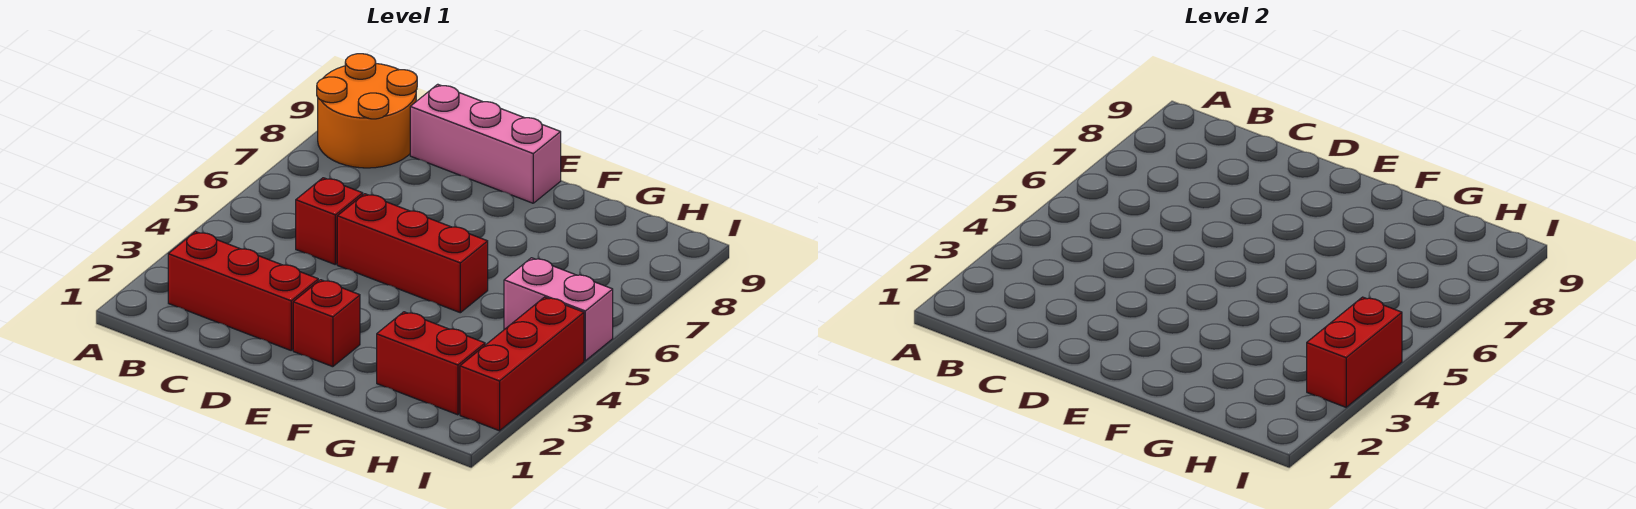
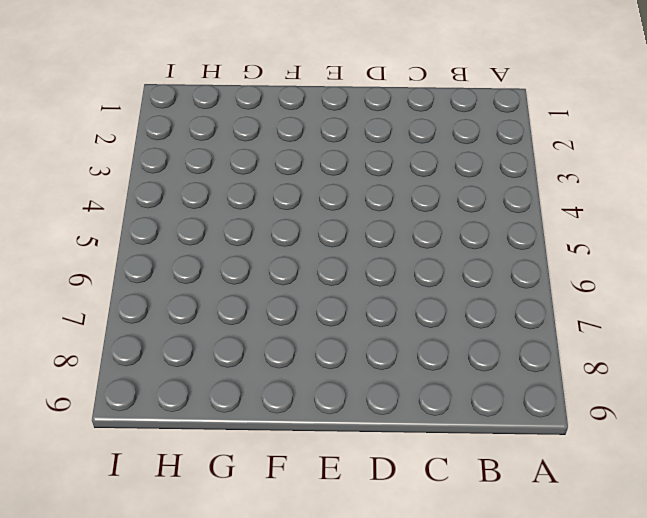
none -> orange 2x2 round brick [317,54,417,168]
none -> red 1x3 brick [168,232,318,350]

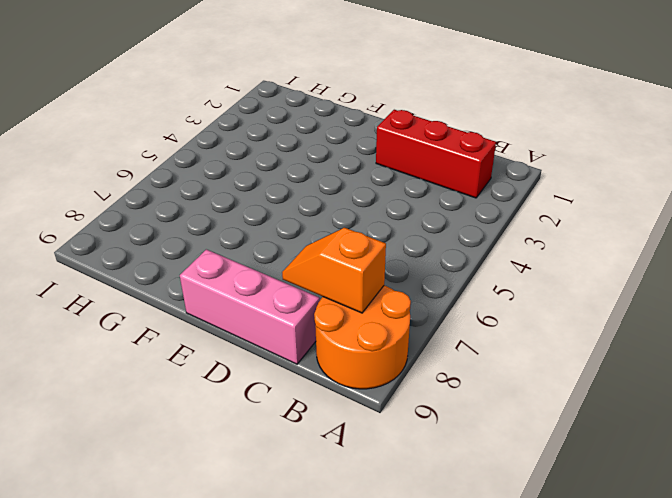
orange 1x2 slope [282,228,386,313] -> none
none -> red 1x1 brick [296,178,363,264]
none -> red 1x3 brick [337,194,488,313]

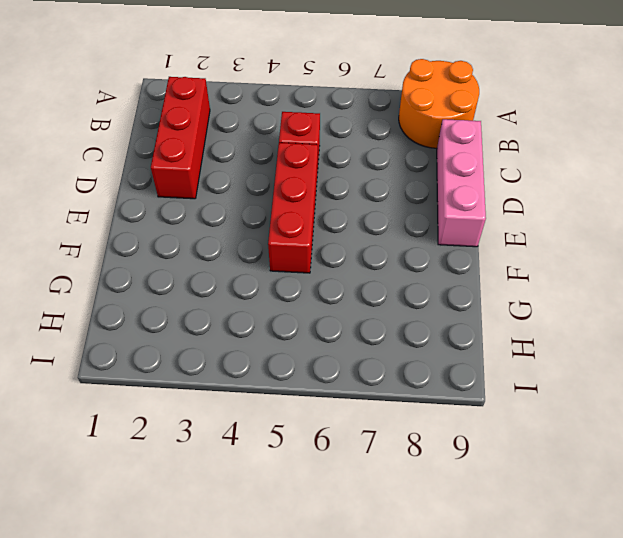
none -> red 1x1 brick [293,280,360,367]
none -> red 1x2 brick [377,312,485,415]

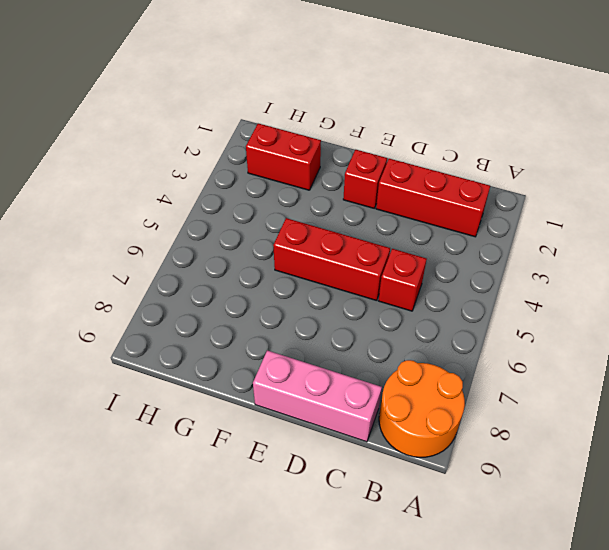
none -> pink 1x2 brick [504,258,613,361]
none -> red 1x3 brick [460,297,584,431]

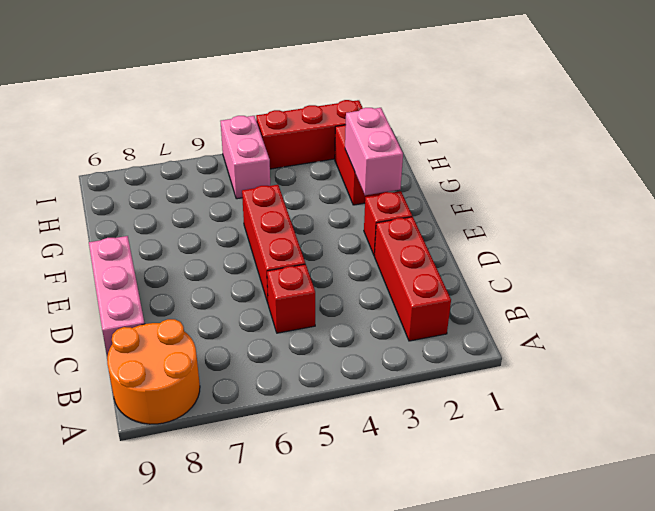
pink 1x2 brick [345,108,403,195] -> none
none -> red 1x2 brick [1307,297,1402,407]

